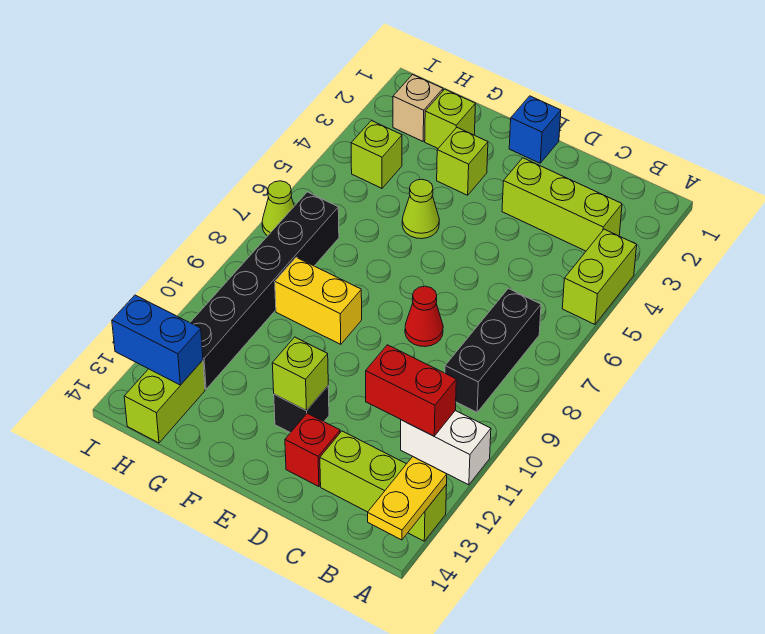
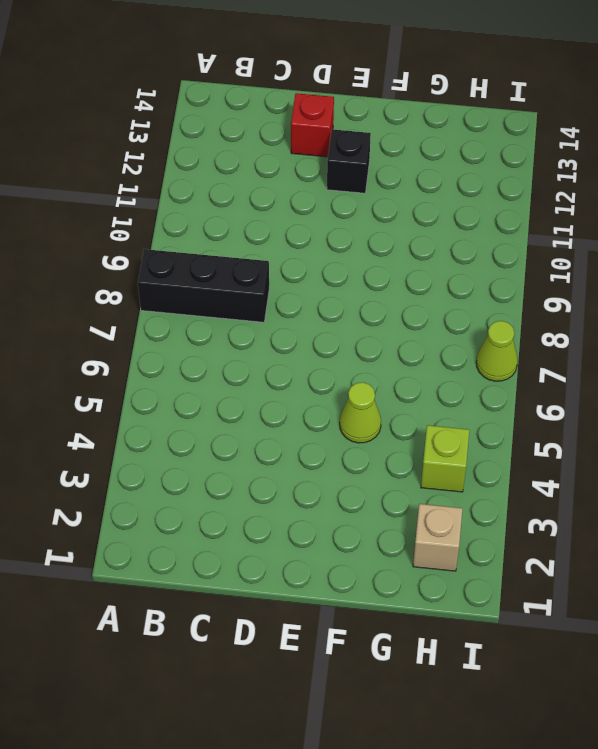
black 1x3 brick [138,249,269,322] -> black 1x3 brick turned to [445,289,541,412]
none -> lime 1x2 brick [562,229,637,324]
none -> white 1x2 brick [401,411,491,485]
none -> lime 1x3 brick [320,431,447,541]

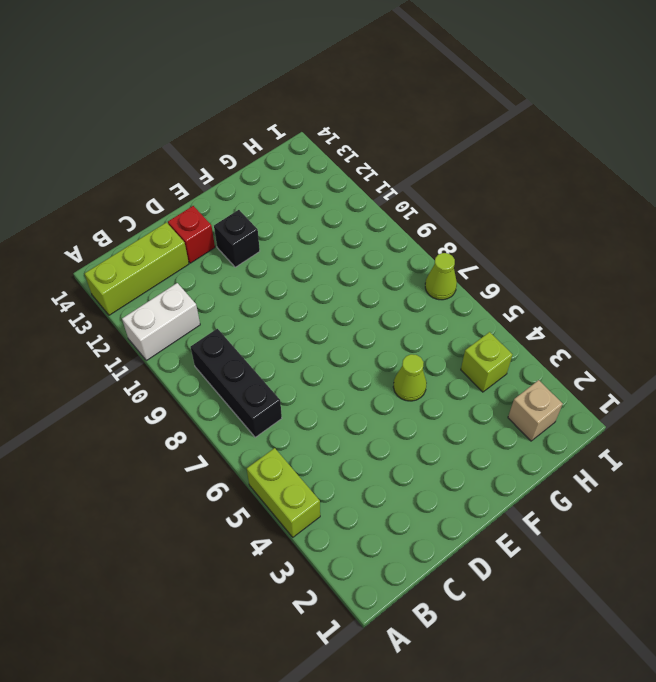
none -> lime 1x3 brick [502,158,622,251]
none -> red 1x1 cone [405,286,443,347]
none -> blue 1x1 brick [509,96,561,163]

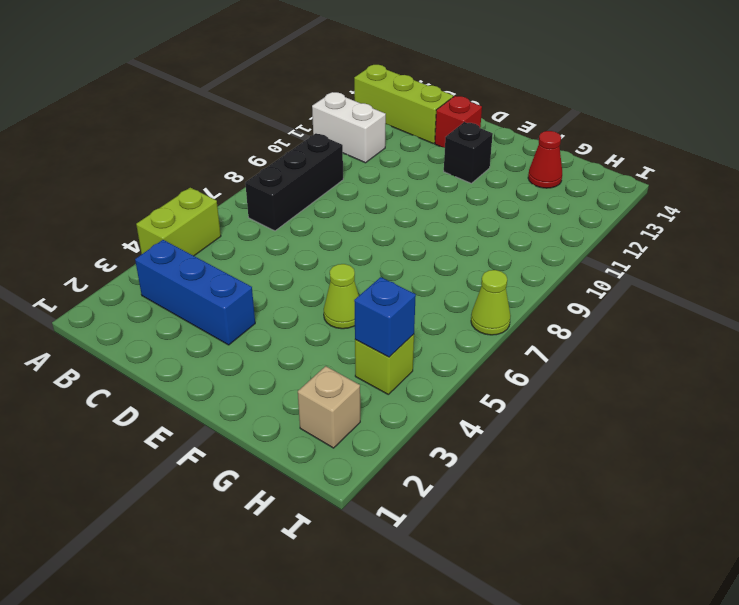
blue 1x3 brick [135,240,255,345] -> lime 1x3 brick [502,158,622,251]
red 1x1 cone [528,131,562,188] -> red 1x1 cone moved to [405,286,443,347]
blue 1x1 brick [354,277,416,357] -> blue 1x1 brick moved to [509,96,561,163]
none -> lime 1x1 brick [437,128,488,195]
none -> yellow 1x2 brick [275,257,362,344]
none -> lime 1x1 brick [425,89,475,148]

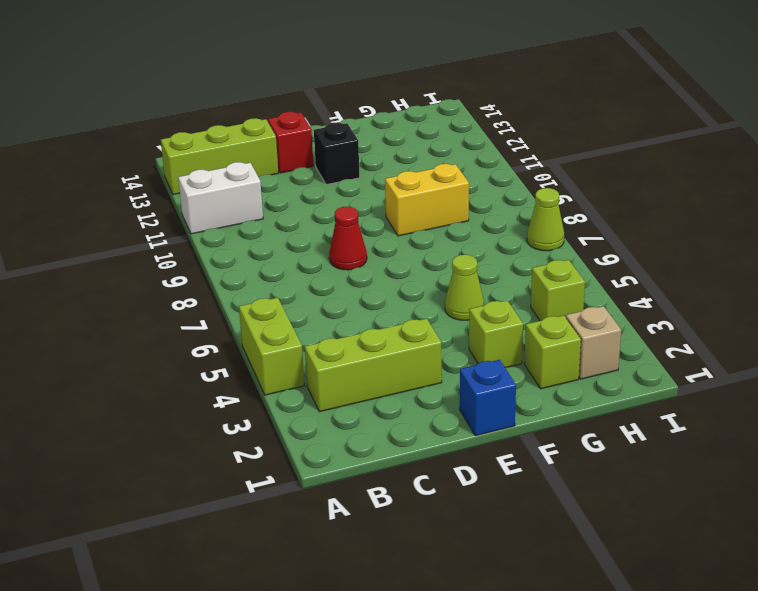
none -> black 1x3 brick [445,289,541,412]
none -> black 1x6 brick [190,192,339,389]
none -> lime 1x2 brick [124,360,205,443]

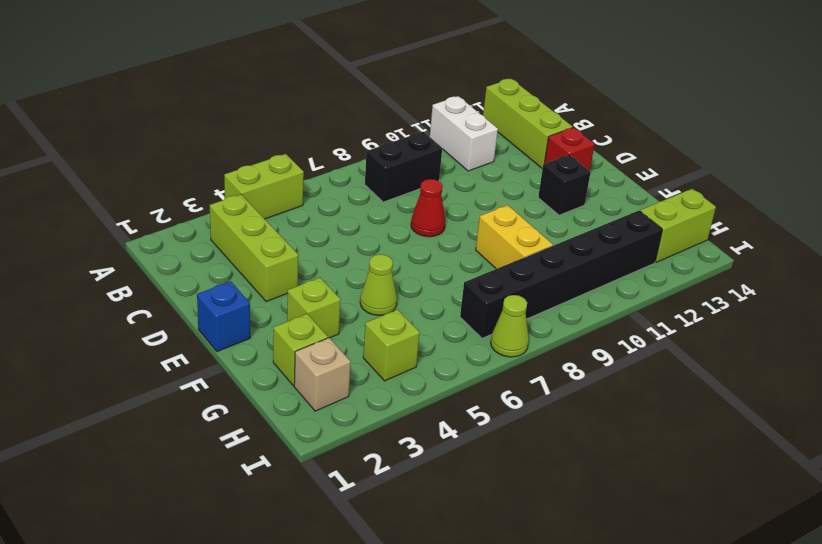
black 1x2 brick [365,132,442,202] -> black 1x3 brick [445,289,541,412]
none -> yellow 1x2 plate [368,457,447,540]
none -> red 1x2 brick [366,345,456,436]
none -> lime 1x1 brick [272,337,328,411]

